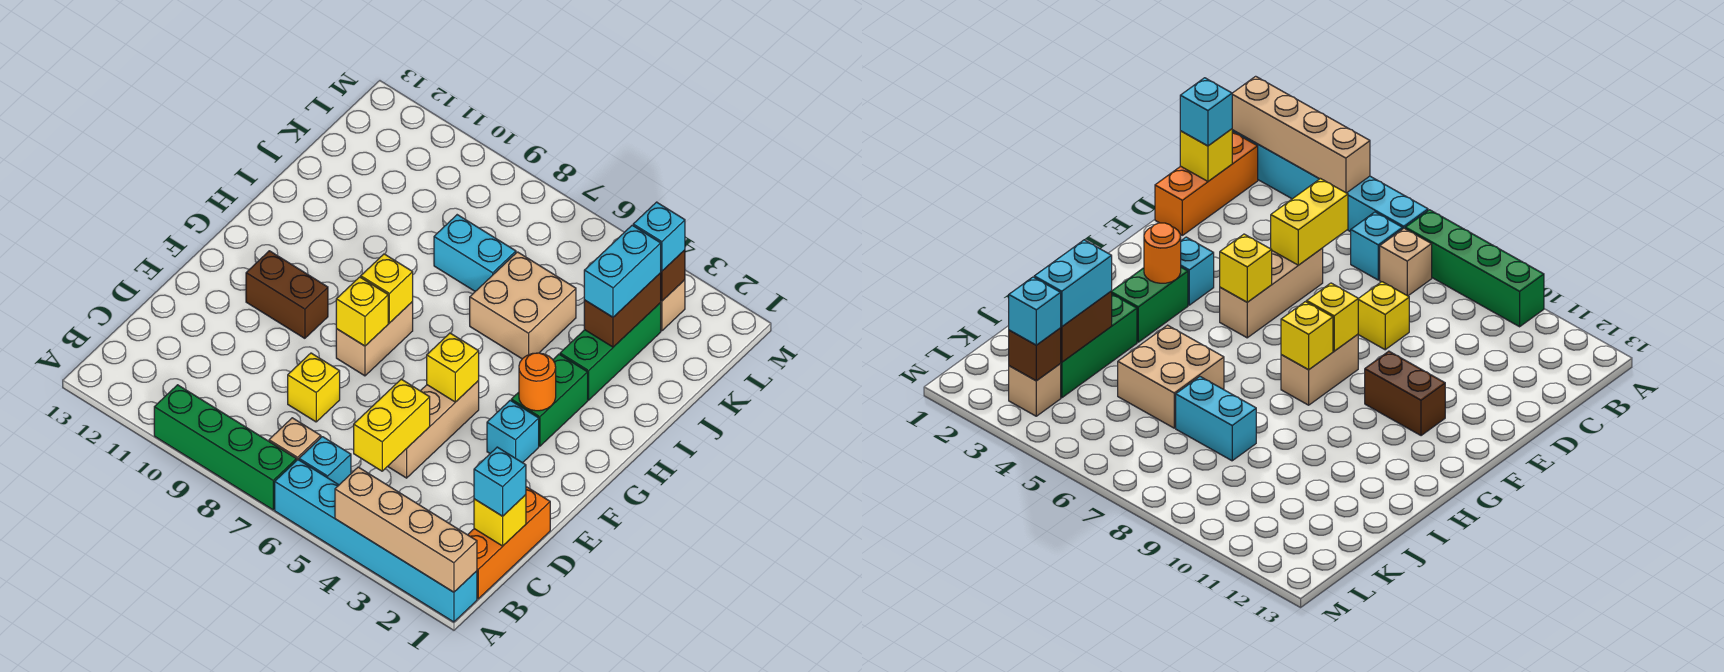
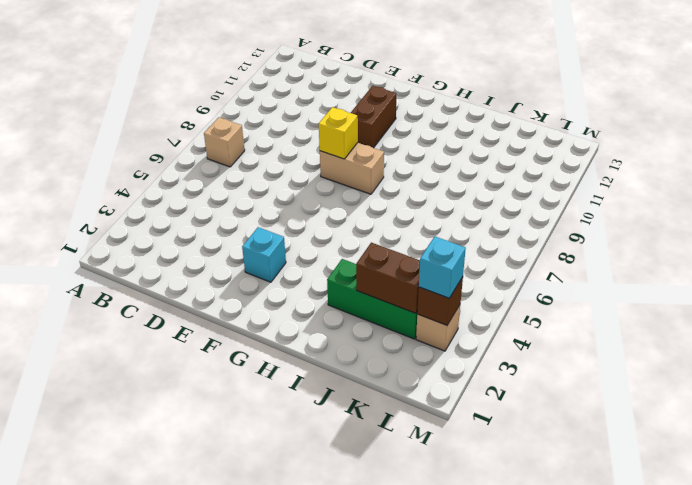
none -> cyan 1x6 brick [275,460,477,622]
none -> green 1x4 brick [154,385,296,510]
none -> orange 1x3 brick [468,487,550,599]

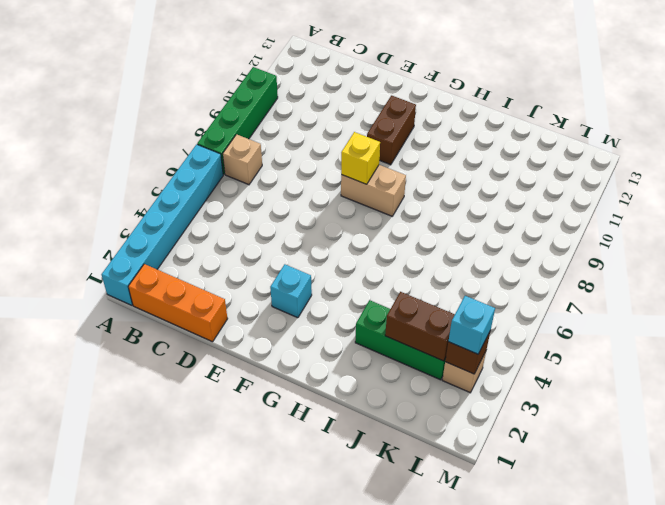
none -> cyan 1x1 brick [299,437,351,485]
none -> tan 1x3 brick [388,381,479,478]
none -> yellow 1x1 brick [288,353,340,422]

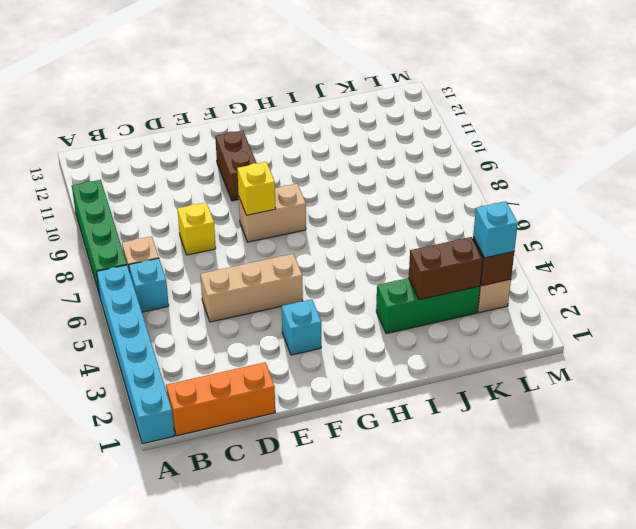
none -> green 1x2 brick [511,354,588,446]
none -> tan 2x2 brick [470,252,576,359]
none -> cyan 1x2 brick [434,215,516,291]

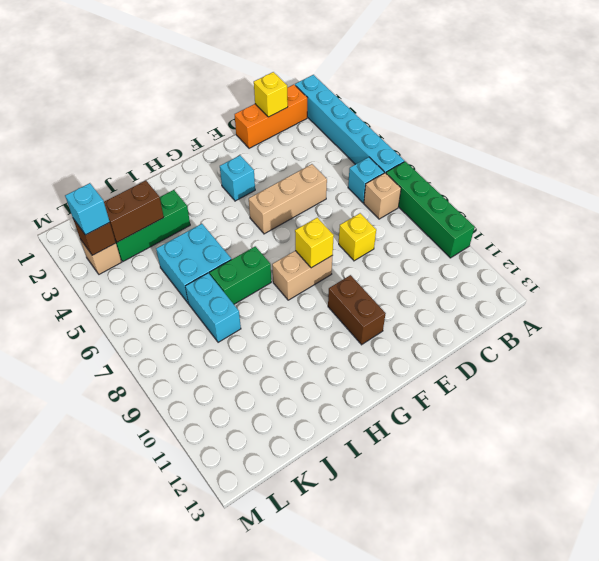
green 1x2 brick [210,246,271,304] -> green 1x2 brick moved to [511,354,588,446]
cyan 2x2 brick [156,224,231,303] -> tan 2x2 brick [470,252,576,359]
none -> tan 1x4 brick [335,467,477,592]
none -> yellow 1x2 brick [354,379,430,471]
none -> yellow 1x1 brick [427,333,479,402]

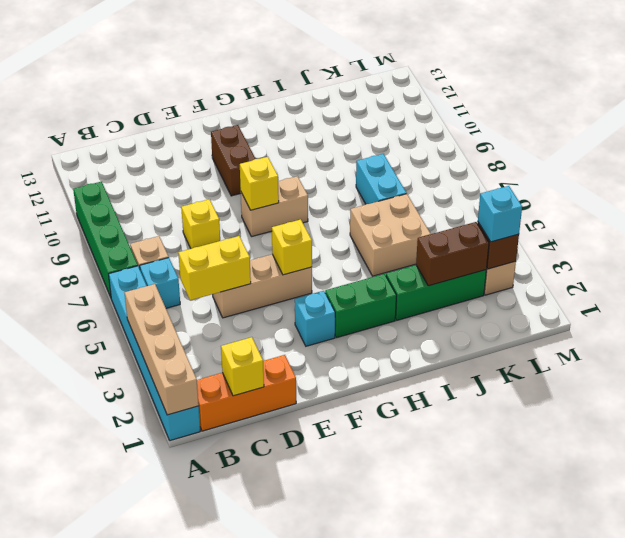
none -> orange 1x1 round brick [519,353,556,411]
none -> yellow 1x1 brick [361,254,413,323]
none -> cyan 1x1 brick [474,447,526,516]

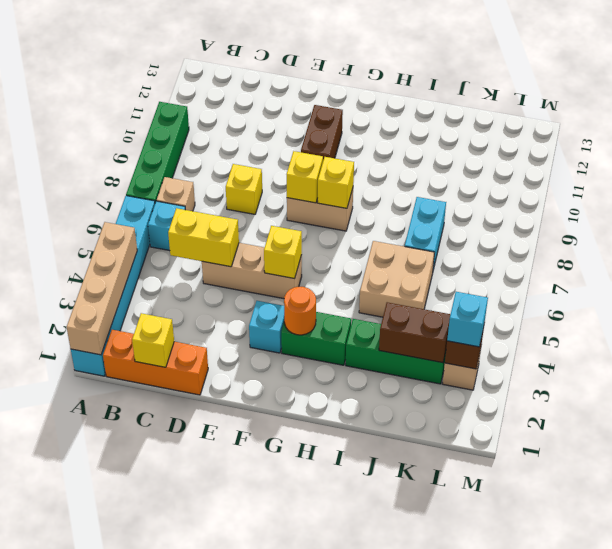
none -> cyan 1x1 brick [474,447,526,516]
none -> cyan 1x2 brick [584,225,661,317]

